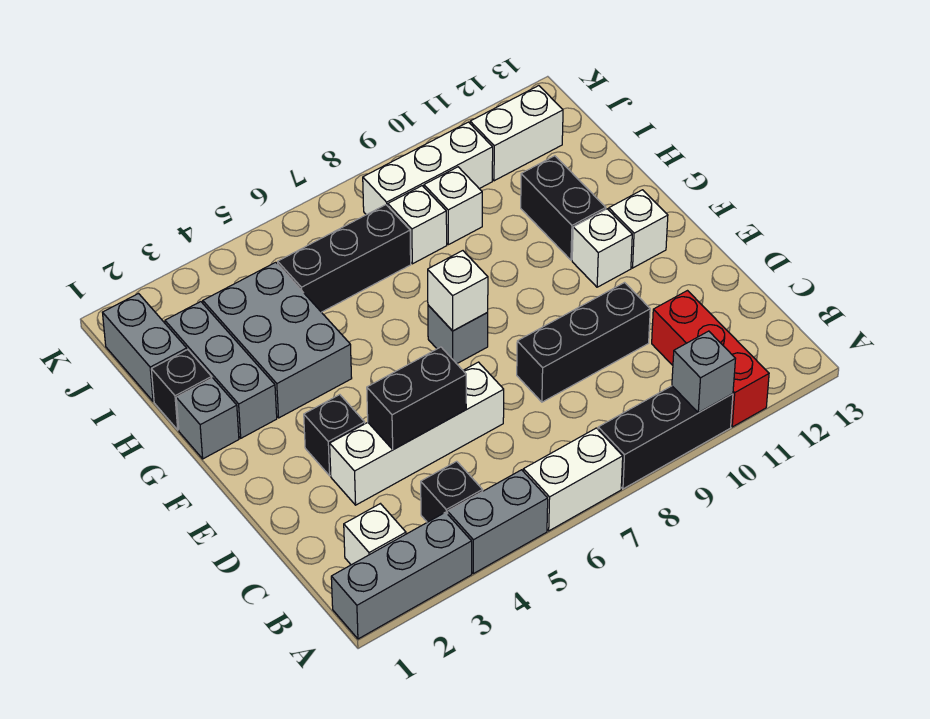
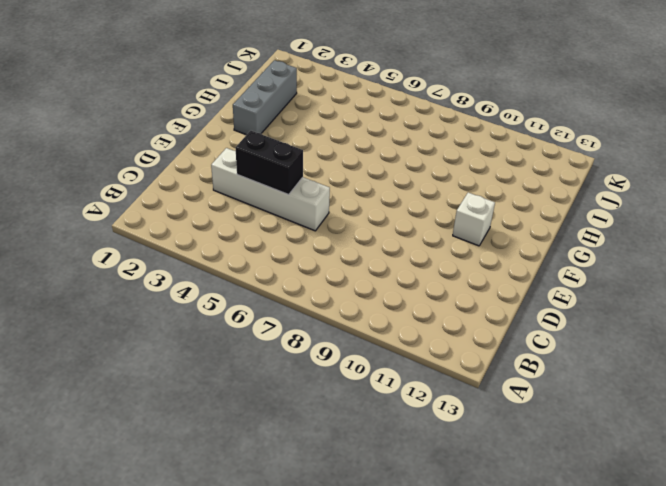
none -> grey 1x3 brick [331,512,472,639]
none -> grey 1x2 brick [448,470,548,574]
none -> white 1x2 brick [523,428,623,531]

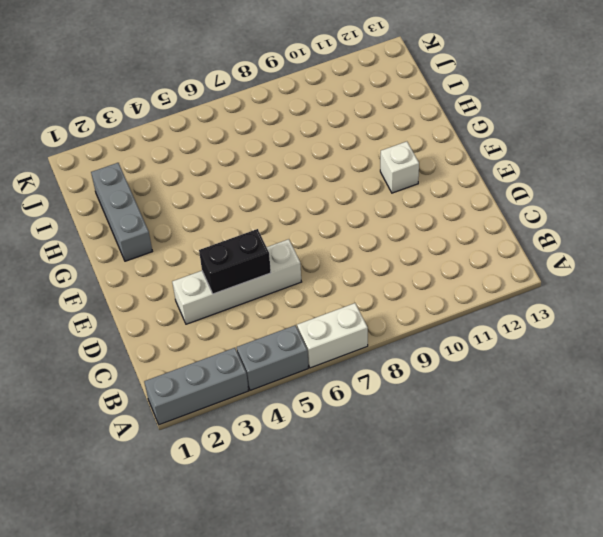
none -> black 1x3 brick [598,386,733,489]
none -> red 1x3 brick [652,291,769,427]
none -> white 1x1 brick [344,504,406,565]

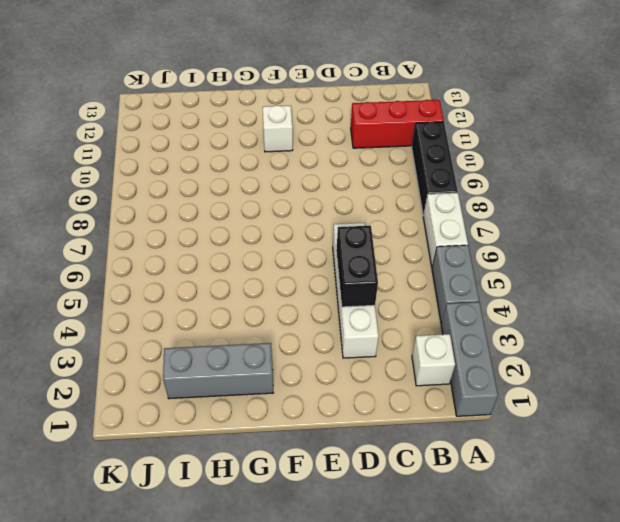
none -> black 1x1 brick [421,461,483,522]
none -> black 1x3 brick [517,283,650,402]
none -> black 1x1 brick [304,395,365,476]

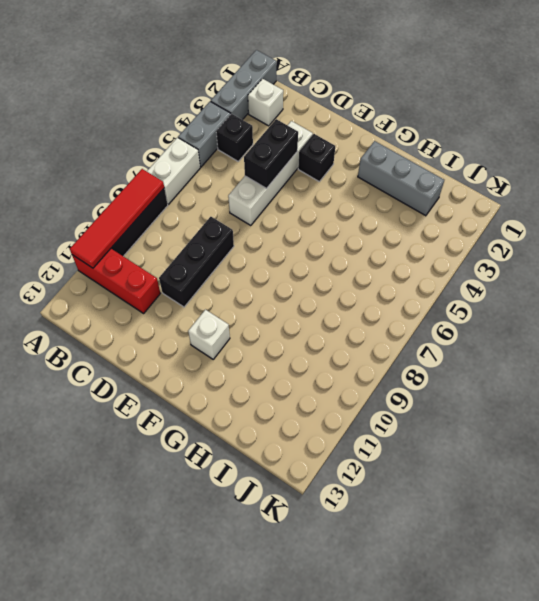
red 1x4 tile [70,169,164,268] -> grey 1x1 brick [672,331,735,413]
none -> grey 1x1 brick [428,305,488,364]
none -> white 1x1 brick [609,190,668,268]
none -> grey 1x1 brick [176,378,239,459]

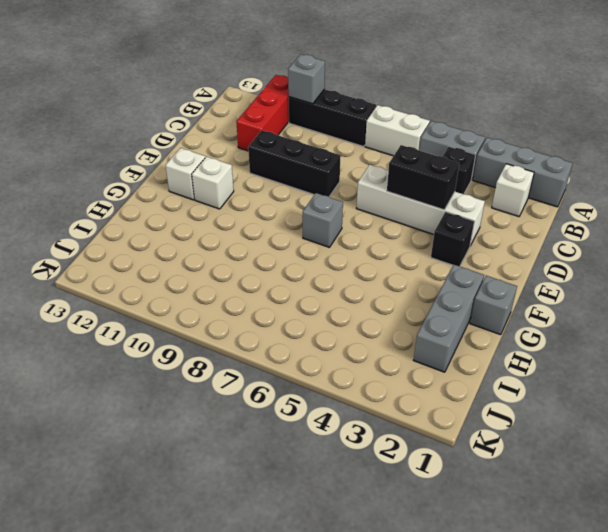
none -> grey 2x3 brick [203,262,352,418]
none -> black 1x2 brick [521,156,606,260]
none -> black 1x1 brick [151,350,212,430]

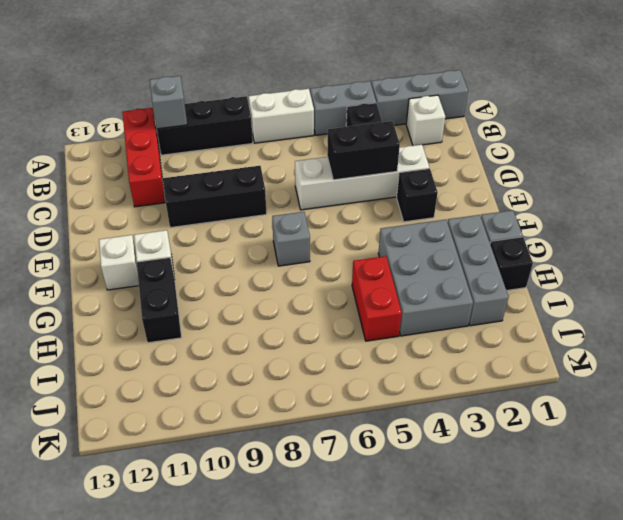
red 1x2 brick [352,256,402,341] -> black 1x3 brick [278,205,411,312]
none -> grey 1x2 brick [102,294,187,402]
none -> white 1x1 brick [388,186,447,264]
none -> white 1x1 brick [424,167,482,245]

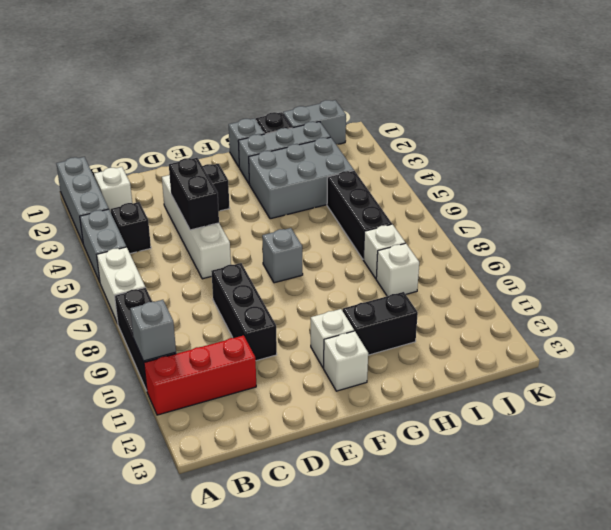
none -> white 1x3 brick [363,122,493,215]
none -> white 1x2 brick [470,86,563,181]
none -> white 1x1 brick [428,251,488,331]

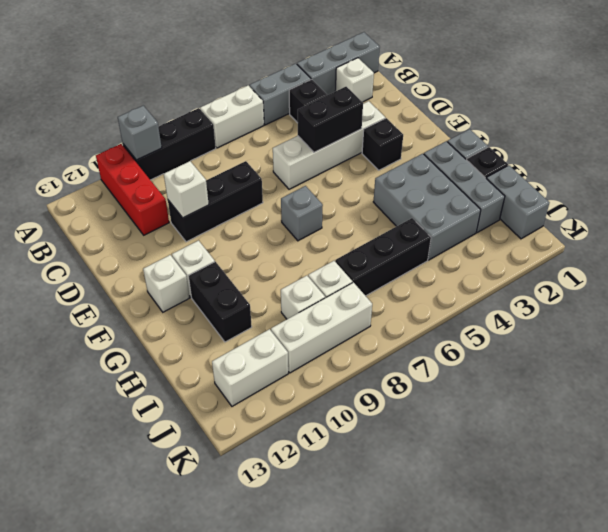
white 1x1 brick [164,161,209,218] -> white 1x1 brick moved to [428,251,488,331]

